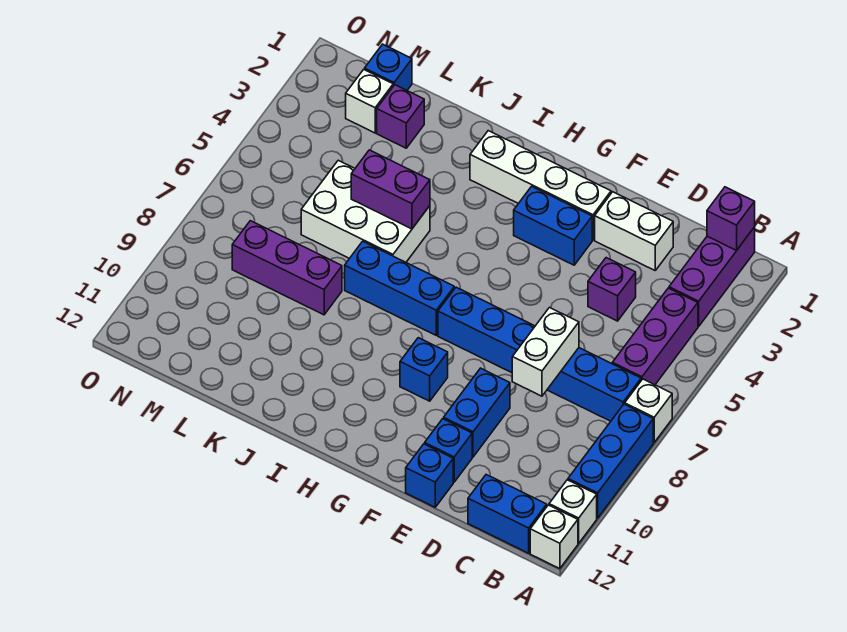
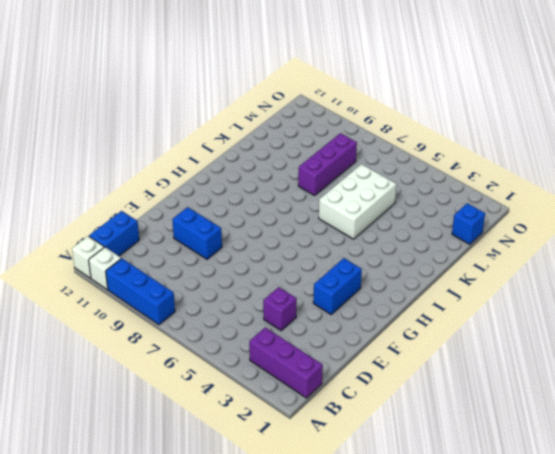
none -> white 1x1 brick [625,379,672,442]
none -> purple 1x3 brick [612,288,698,385]
none -> blue 1x6 brick [438,287,641,421]

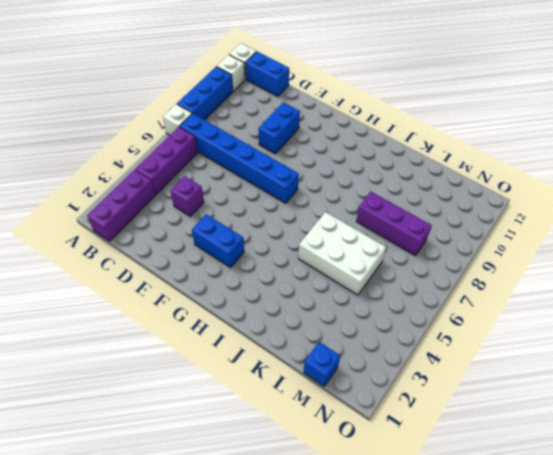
none -> white 1x2 brick [595,192,673,270]
none -> blue 1x1 brick [425,419,472,482]
none -> blue 1x1 brick [406,444,453,507]

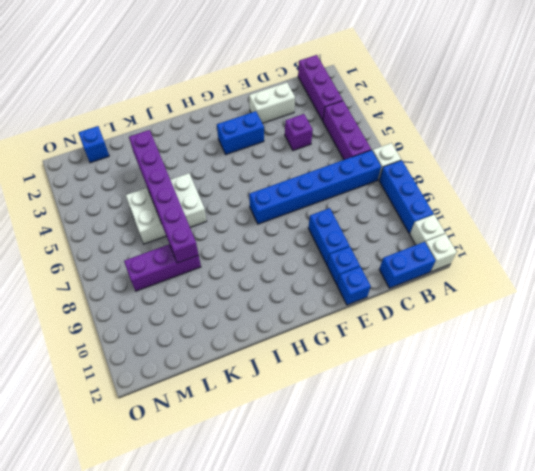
purple 1x6 brick [129,130,199,263] -> purple 1x2 brick [351,150,430,229]
none -> white 1x4 brick [470,131,611,240]
none -> blue 1x1 brick [400,338,448,401]
none -> blue 1x3 brick [345,241,454,335]

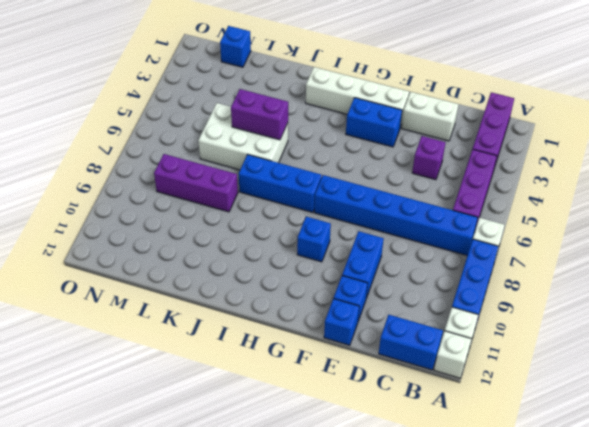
none -> purple 1x1 brick [377,85,424,148]
none -> white 1x1 brick [346,70,393,133]
none -> purple 1x1 brick [707,187,755,250]

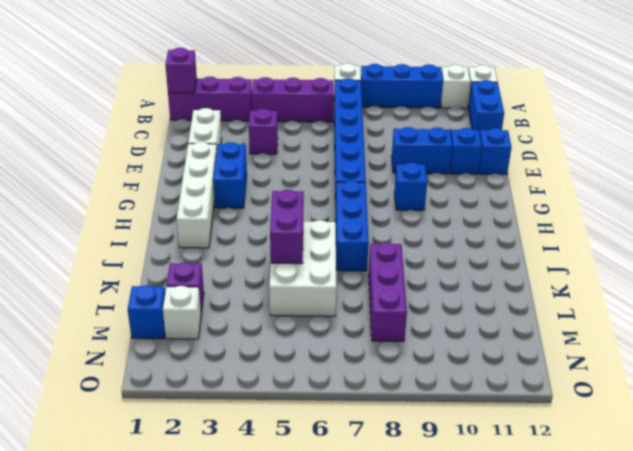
none -> white 1x2 brick [512,308,579,396]

